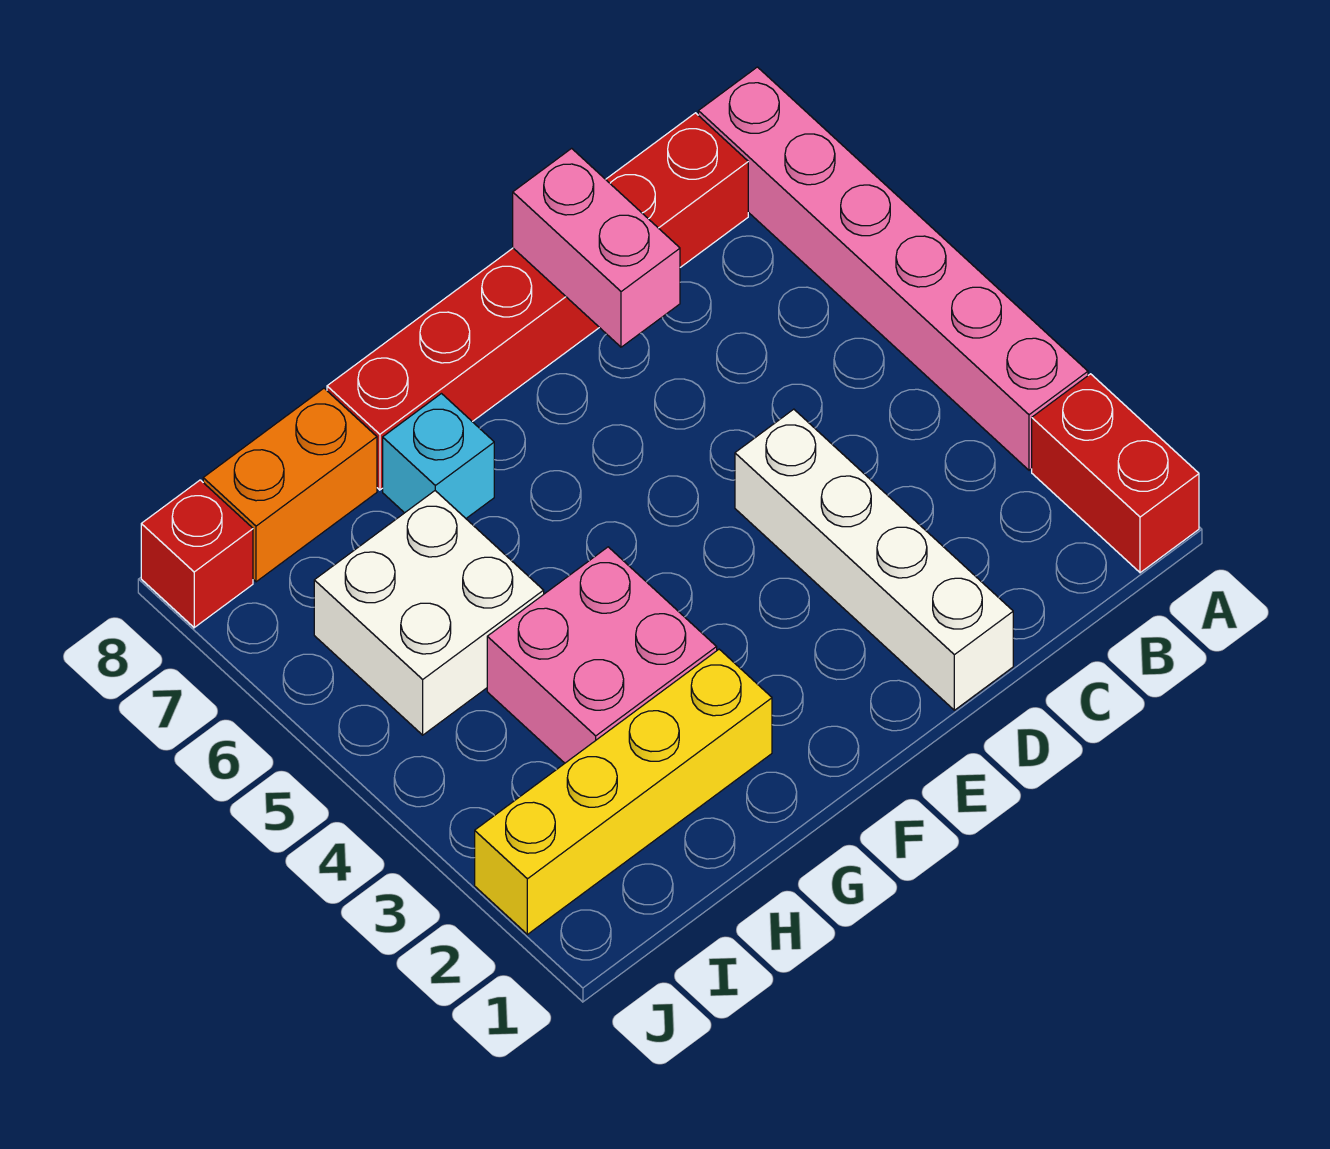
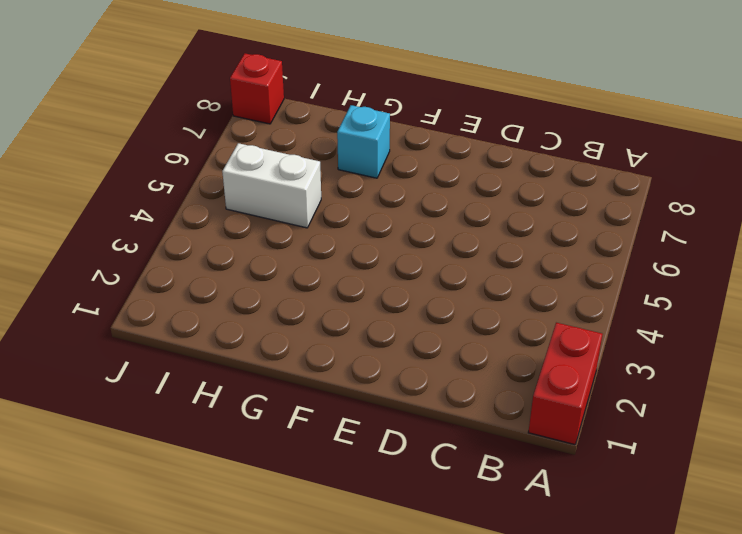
white 1x2 brick [222,143,321,228] -> white 2x2 brick [314,491,544,735]
none -> pink 1x6 brick [698,67,1088,470]
none -> red 1x6 brick [327,113,748,490]

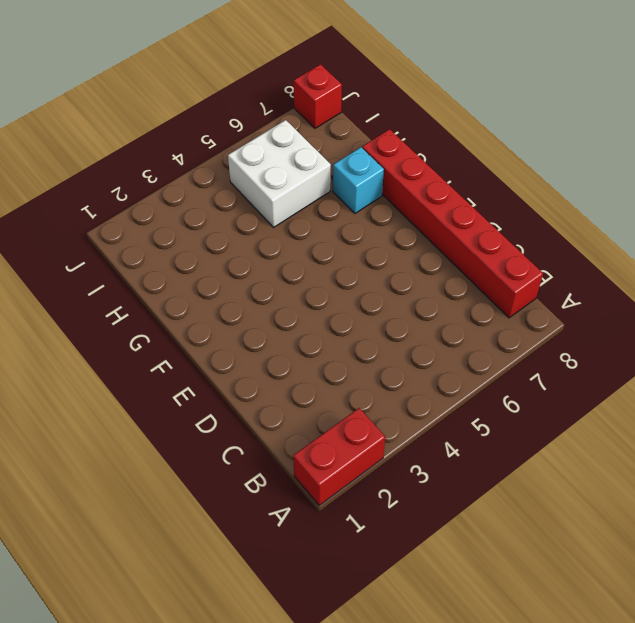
none -> pink 1x6 brick [698,67,1088,470]
none -> white 1x4 brick [735,409,1013,710]

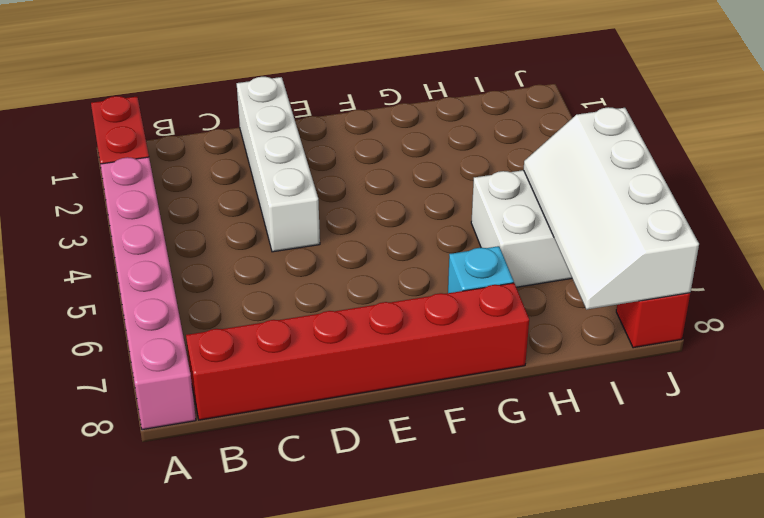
white 2x4 slope [524,107,699,310] -> none
none -> yellow 1x4 brick [475,649,772,934]
none -> pink 2x2 brick [487,547,717,763]

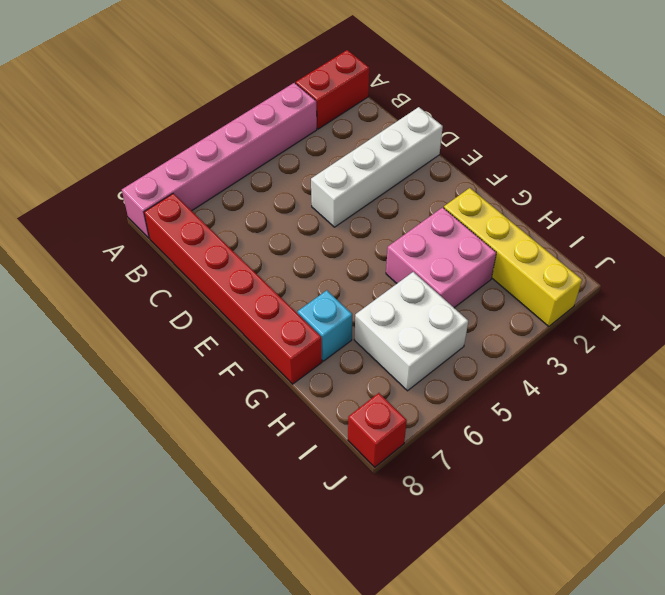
none -> orange 1x2 brick [203,388,377,582]
none -> pink 1x2 brick [513,148,680,347]

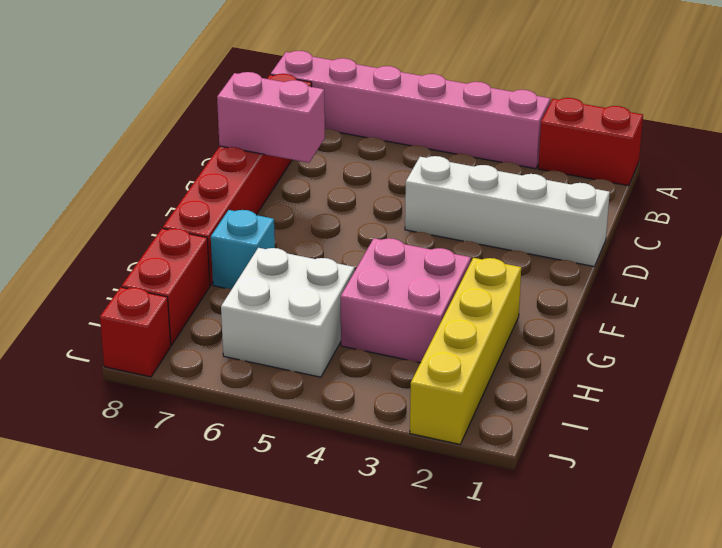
red 1x2 brick [122,228,210,345] -> orange 1x2 brick [203,388,377,582]

